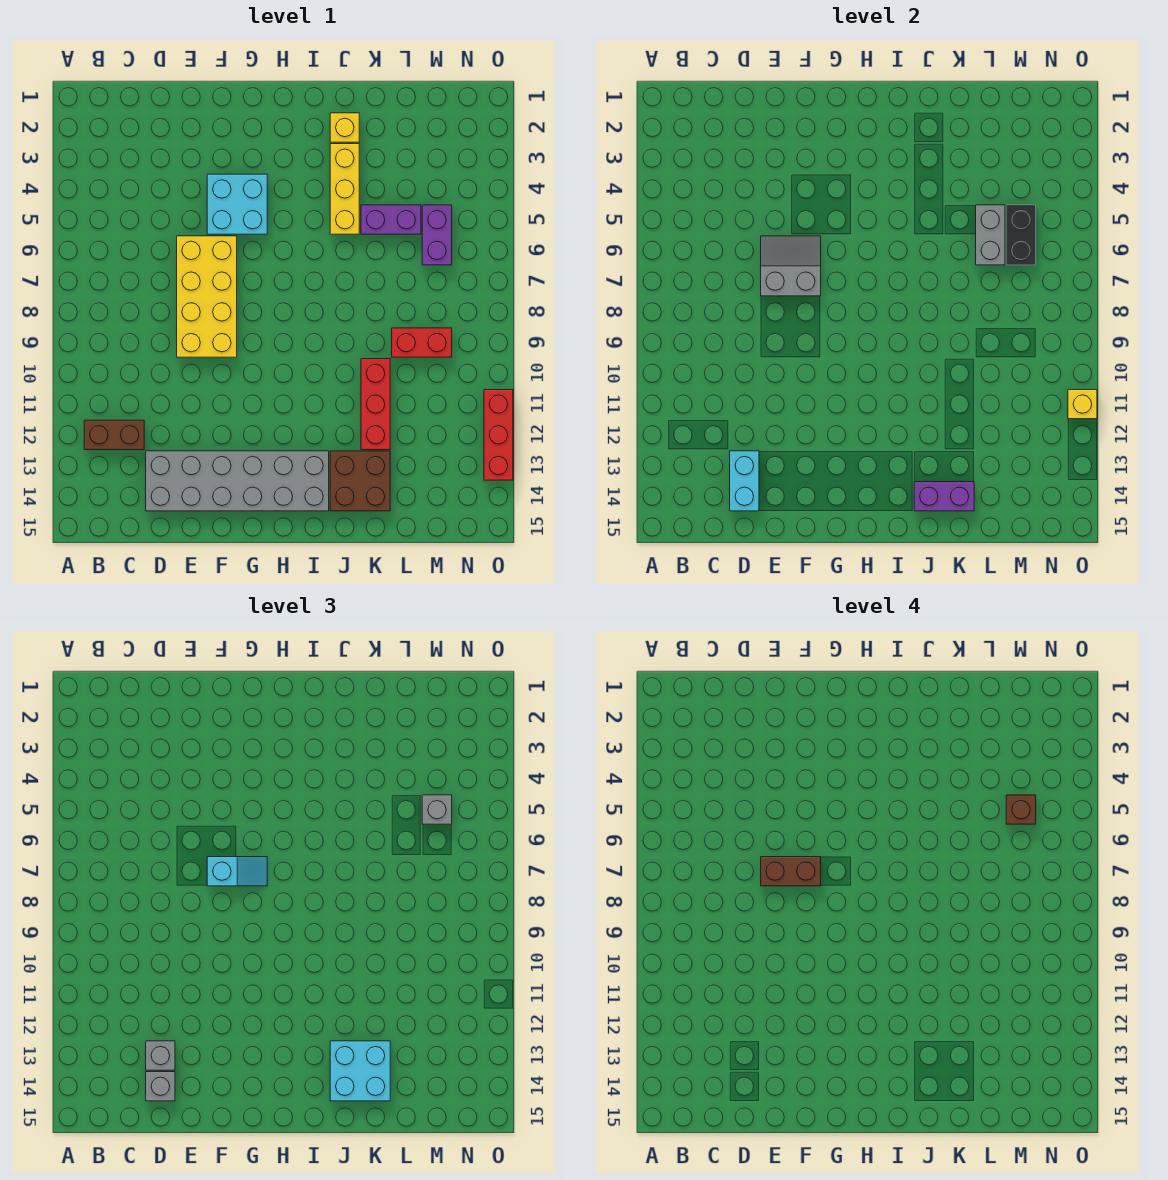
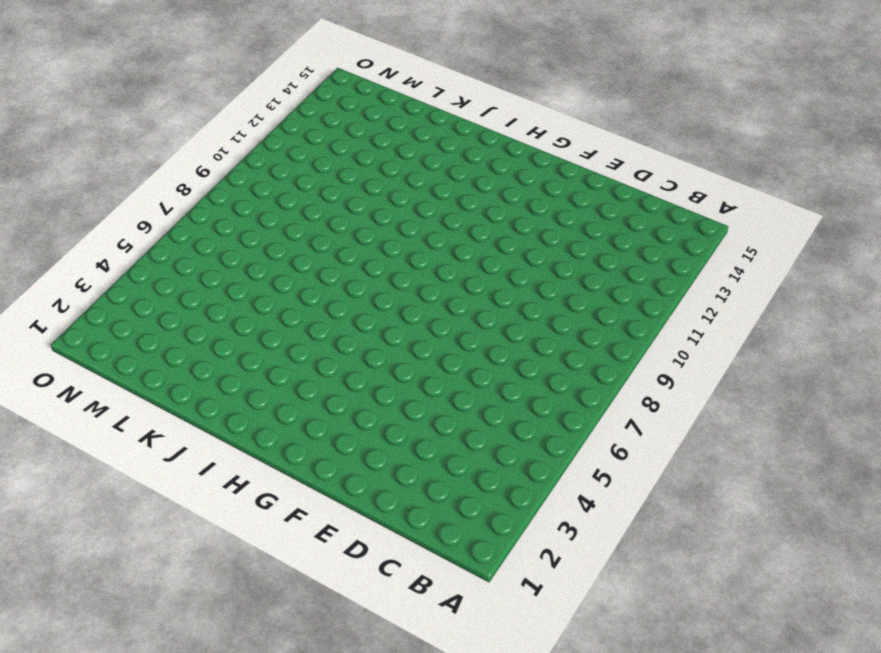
none -> brown 1x2 brick [84,420,144,450]
none -> grey 2x6 brick [146,451,329,511]
none -> yellow 2x4 brick [177,236,237,357]

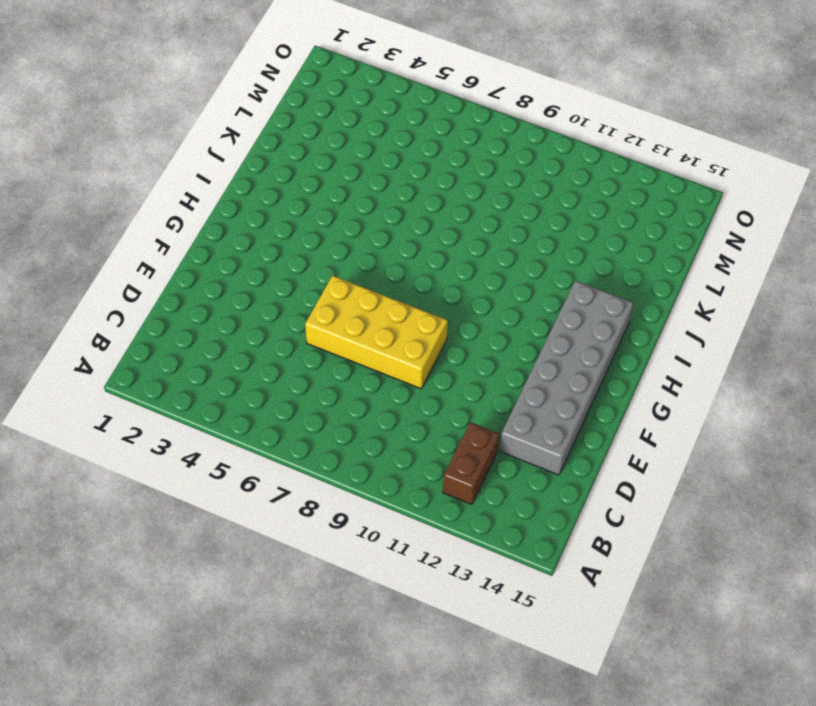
none -> cyan 2x2 brick [207,174,267,234]
none -> yellow 1x1 brick [330,113,359,142]
none -> yellow 1x3 brick [330,144,359,234]

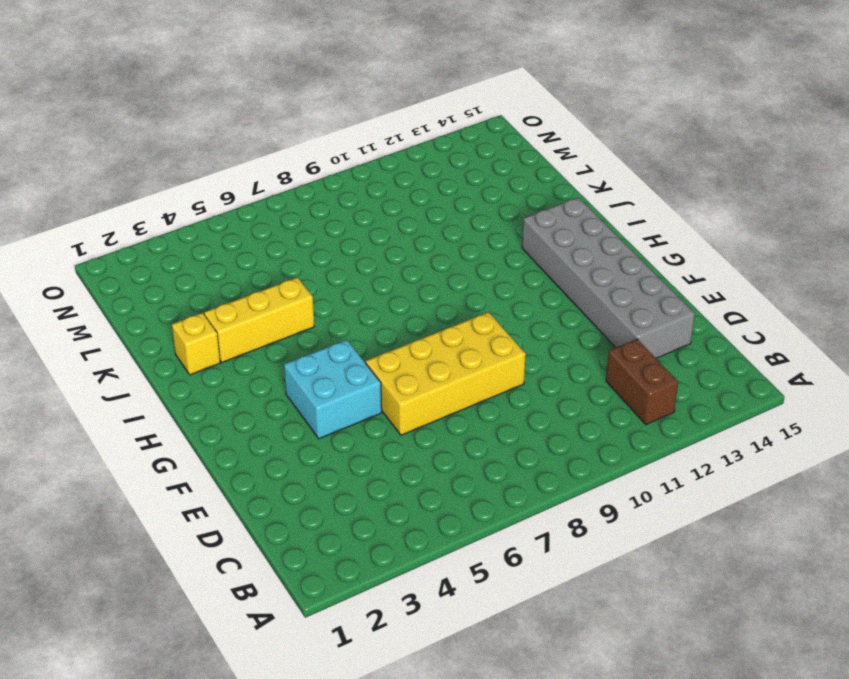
none -> brown 2x2 brick [330,451,390,511]
none -> purple 1x2 brick [361,205,421,234]
none -> red 1x3 brick [361,359,390,450]

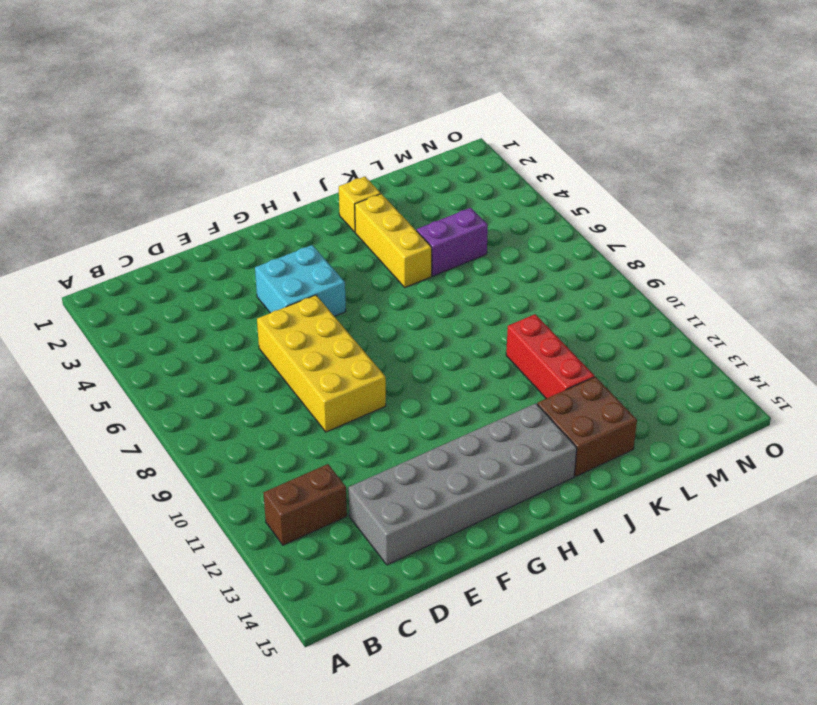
none -> red 1x2 brick [392,328,452,357]
none -> purple 1x2 brick [422,205,452,265]
none -> red 1x3 brick [484,390,513,480]

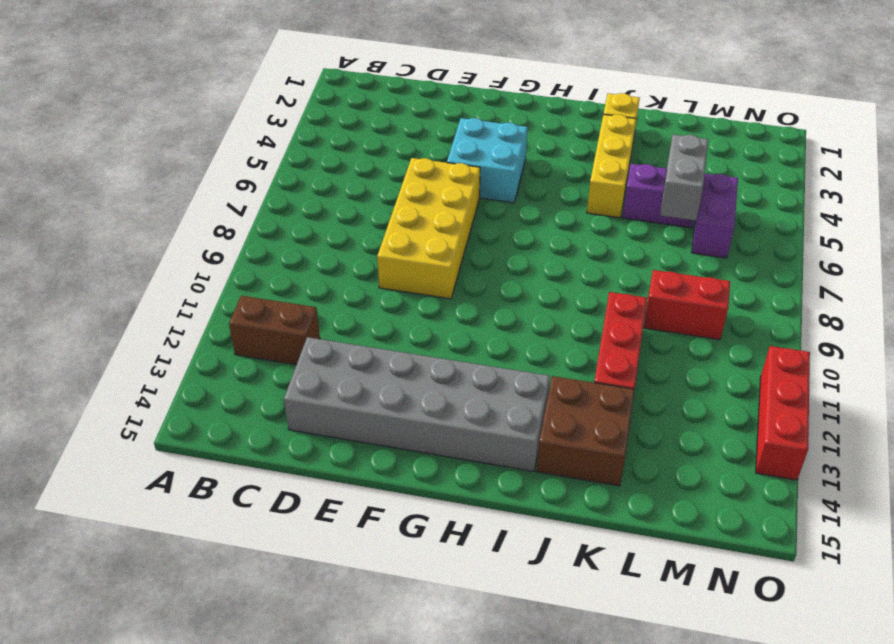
none -> cyan 1x2 brick [730,451,759,511]
none -> grey 2x2 slope [761,236,821,296]
none -> purple 1x2 brick [914,482,974,511]

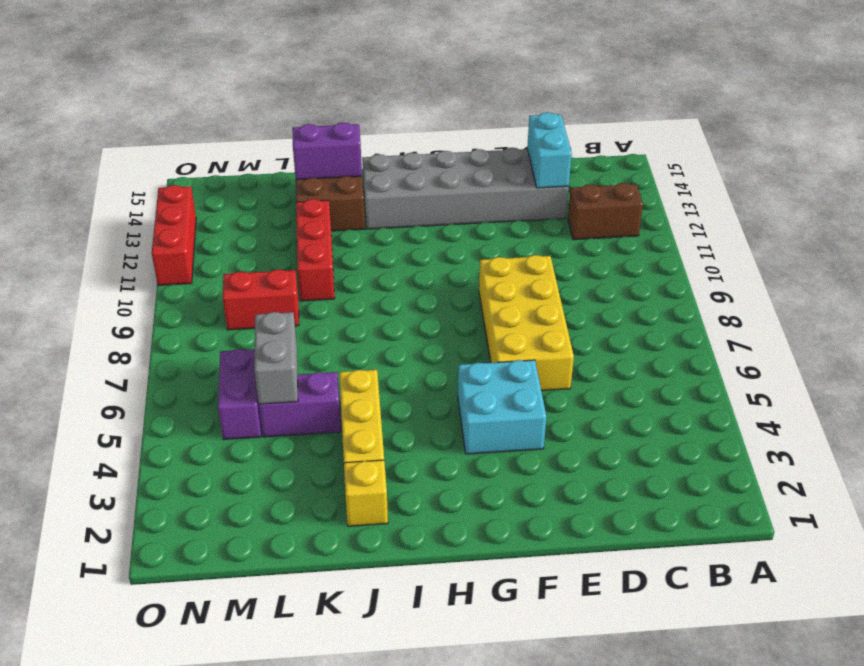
none -> grey 2x2 slope [761,236,821,296]
none -> black 1x2 brick [1006,205,1036,265]
none -> yellow 1x1 brick [1068,390,1097,419]

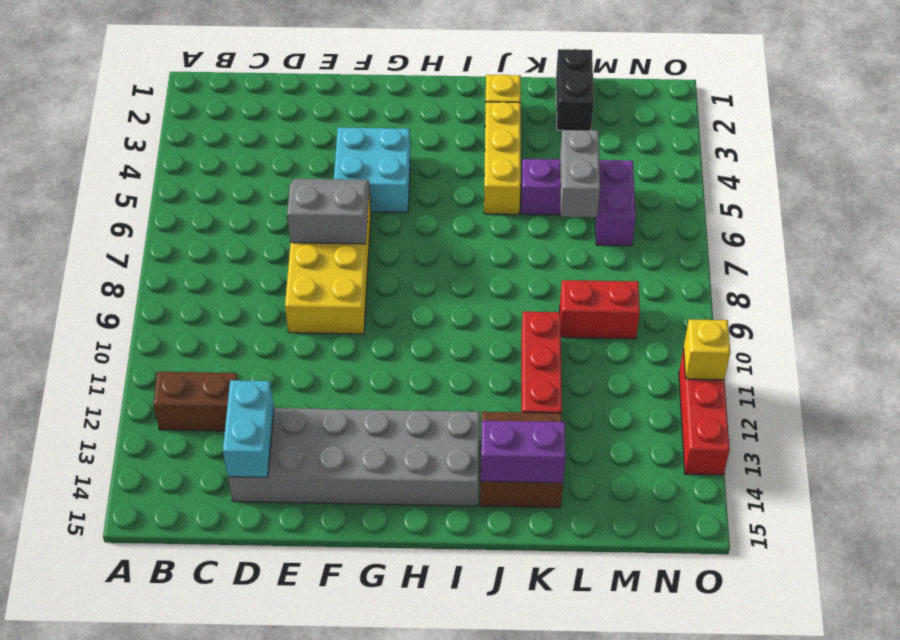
black 1x2 brick [556,49,594,130] -> black 1x2 brick moved to [1006,205,1036,265]
none -> grey 1x1 brick [146,1041,175,1070]
none -> grey 1x1 brick [146,1072,175,1101]
none -> cyan 1x2 slope [207,857,267,886]

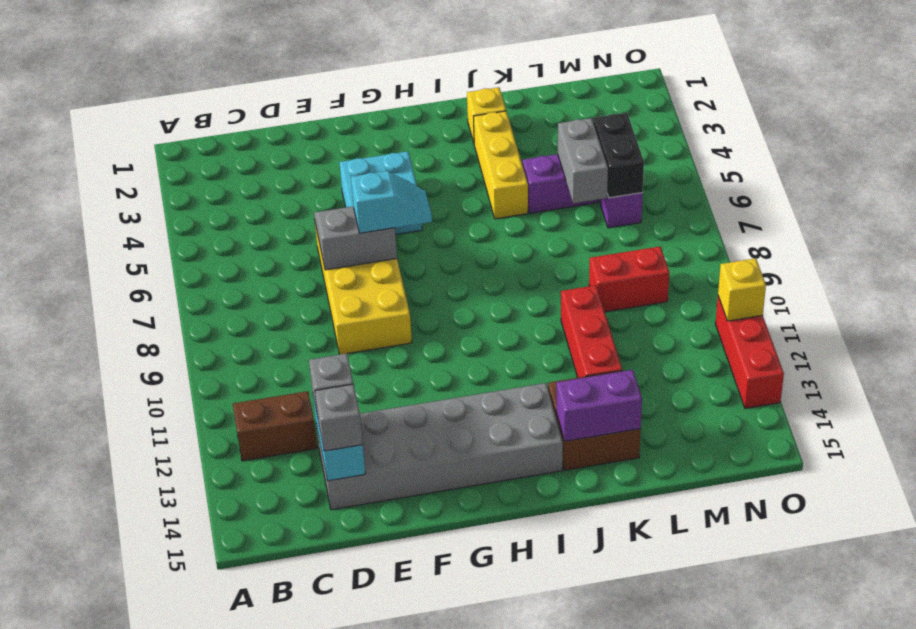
none -> cyan 2x2 brick [330,1041,390,1101]
none -> grey 1x1 brick [422,795,452,824]
none -> brown 1x2 brick [761,857,821,886]

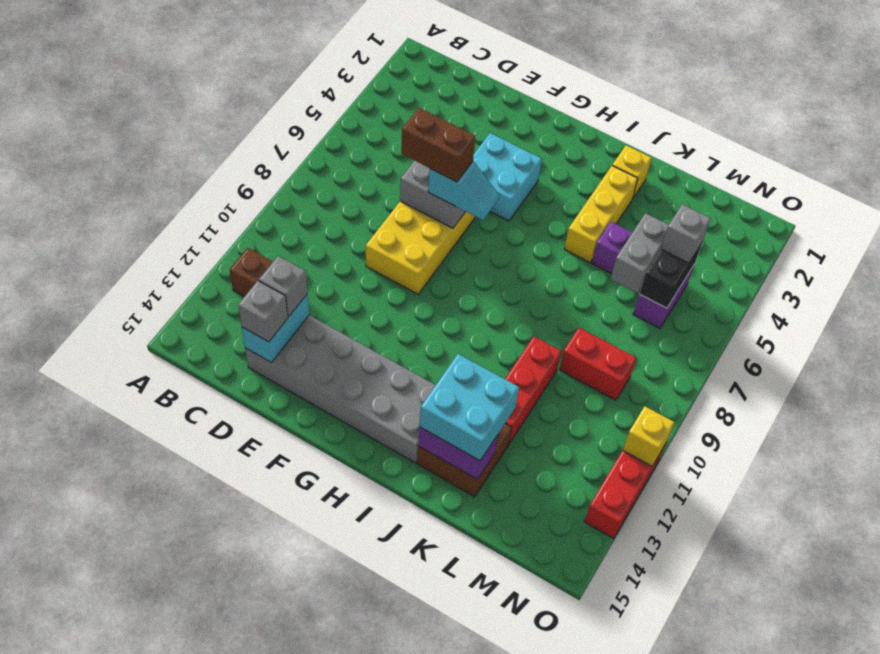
none -> brown 1x1 brick [1006,795,1036,824]

